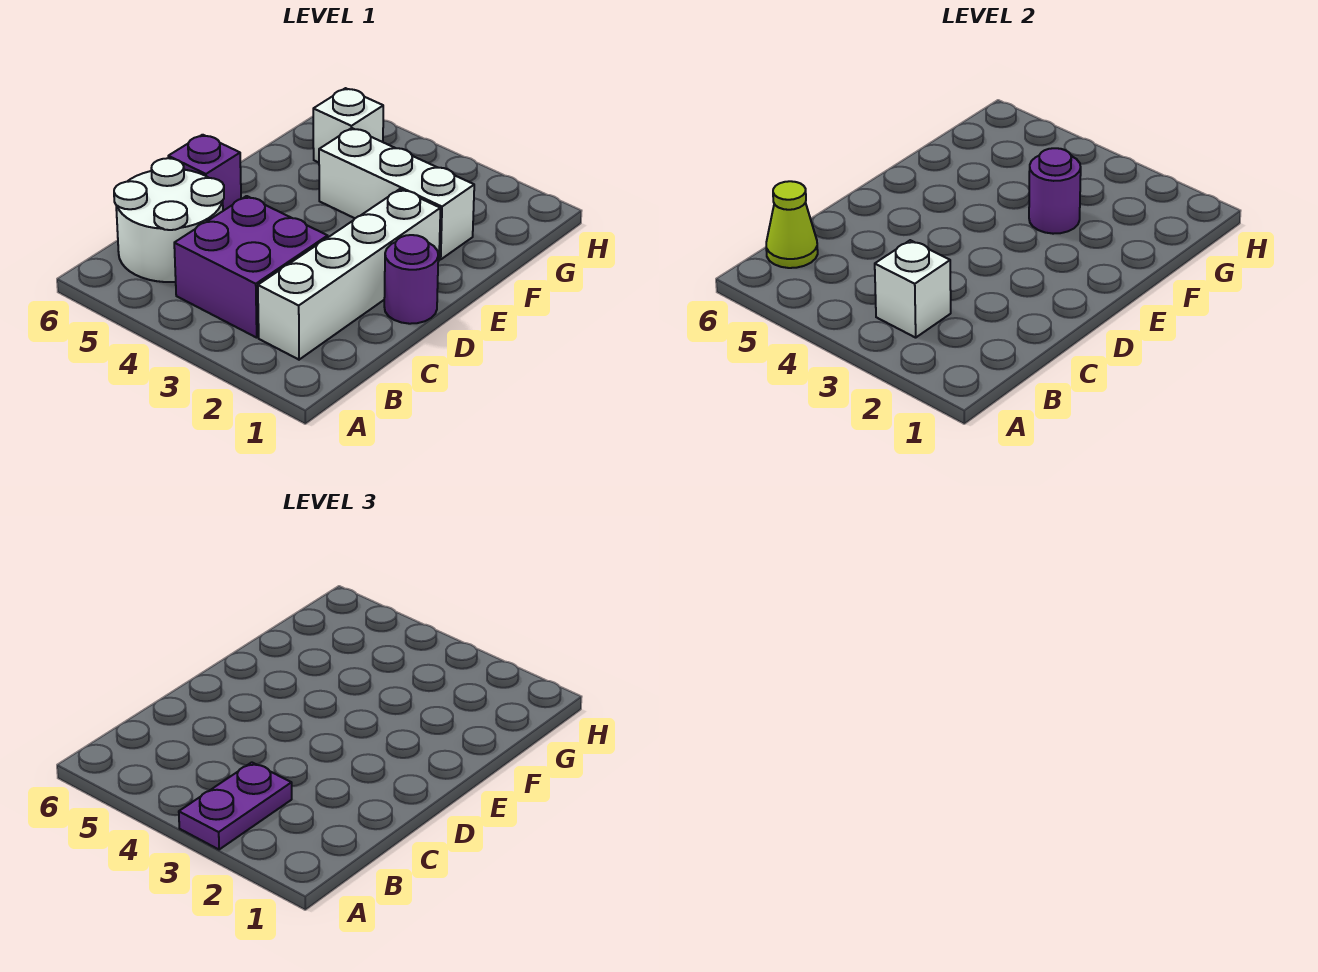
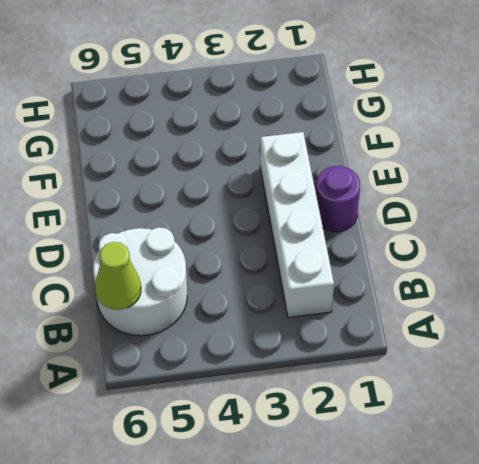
none -> purple 2x2 brick [174,196,328,338]
none -> purple 1x1 brick [168,135,241,211]

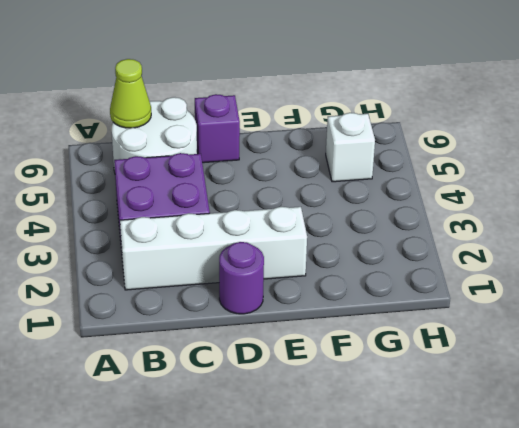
none -> white 1x3 brick [319,128,474,259]
none -> white 1x1 brick [875,240,951,338]

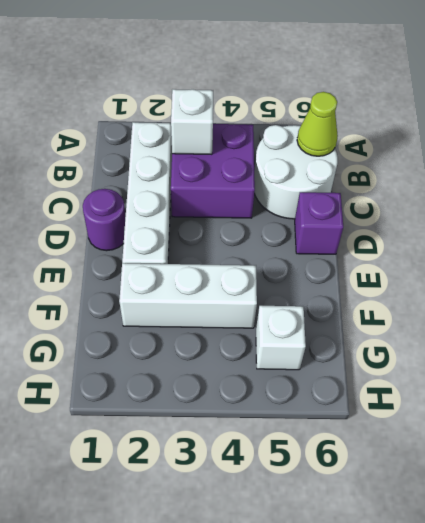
none -> purple 1x1 round brick [1029,148,1081,234]
none -> purple 1x2 plate [179,762,292,850]

